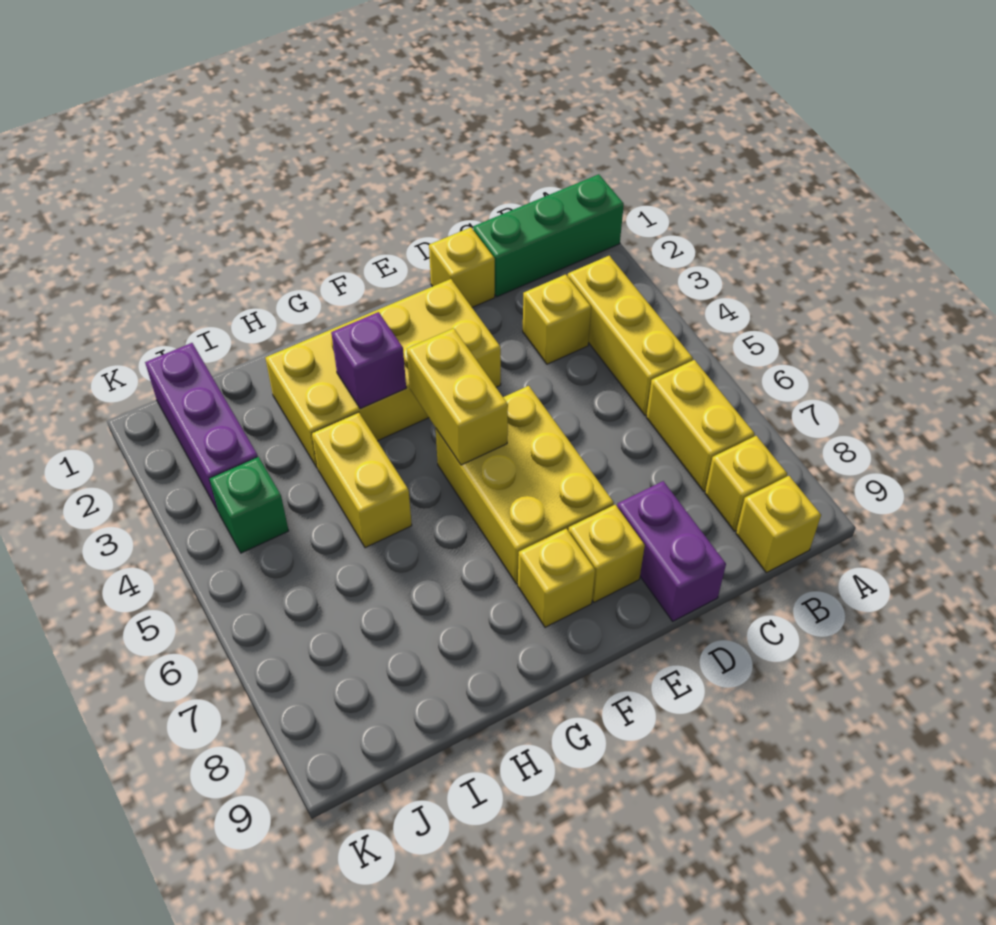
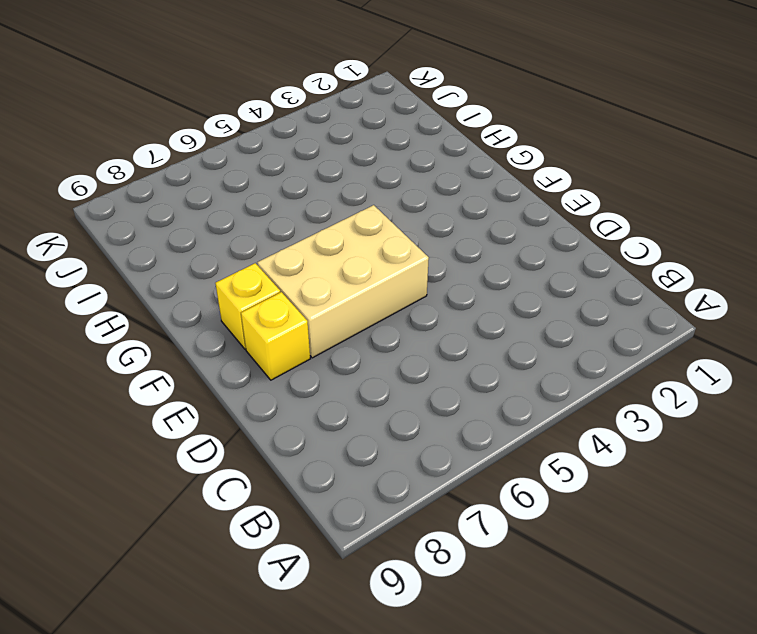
tan 2x3 brick [257,205,429,358] -> yellow 2x3 brick [436,386,614,584]
none -> green 1x3 brick [473,174,624,297]
none -> yellow 1x3 brick [568,256,693,415]
none -> yellow 1x2 brick [646,360,755,491]

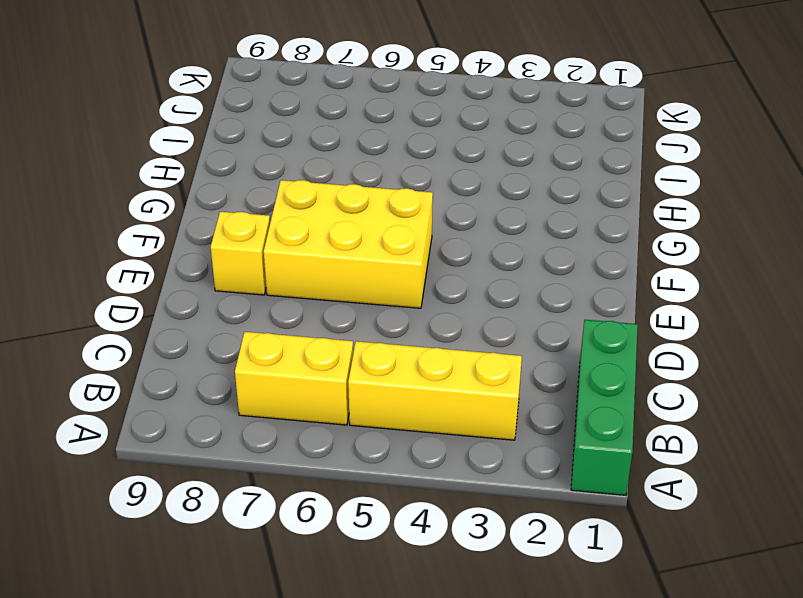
none -> yellow 1x1 brick [705,436,787,531]
none -> yellow 1x1 brick [736,476,821,573]
none -> yellow 1x1 brick [523,274,591,364]

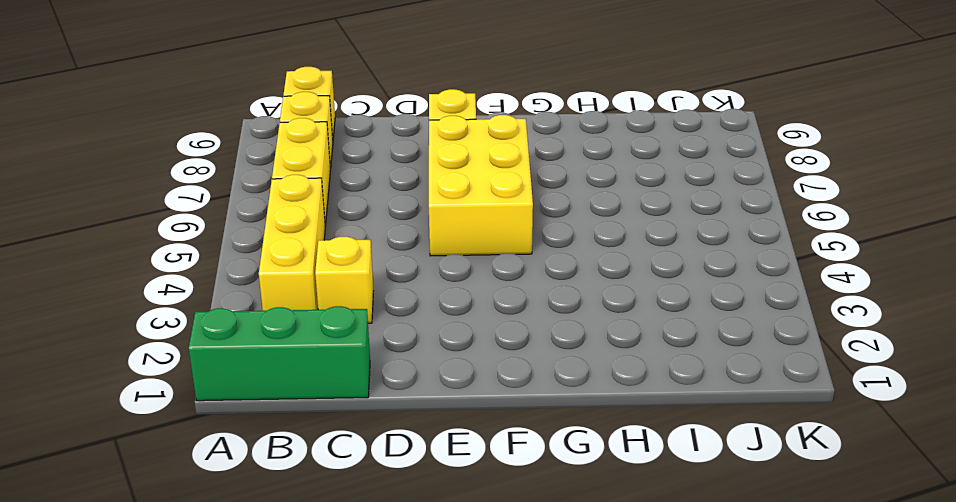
none -> yellow 1x1 brick [429,227,495,307]
none -> purple 1x2 brick [617,481,726,621]
none -> yellow 2x4 brick [265,279,501,468]

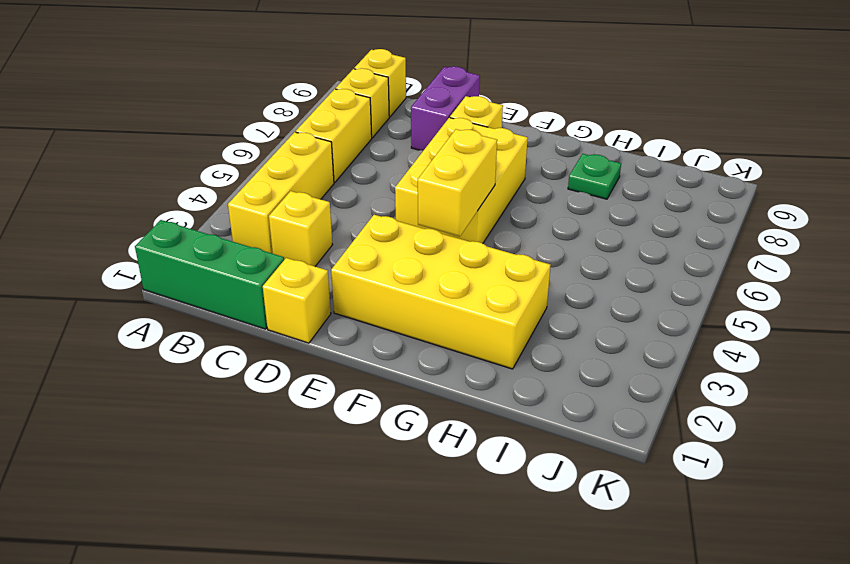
green 1x1 plate [568,154,621,199] -> none
none -> yellow 1x1 brick [518,529,595,627]
none -> yellow 1x2 brick [312,412,412,548]
none -> purple 1x3 brick [145,343,258,512]

